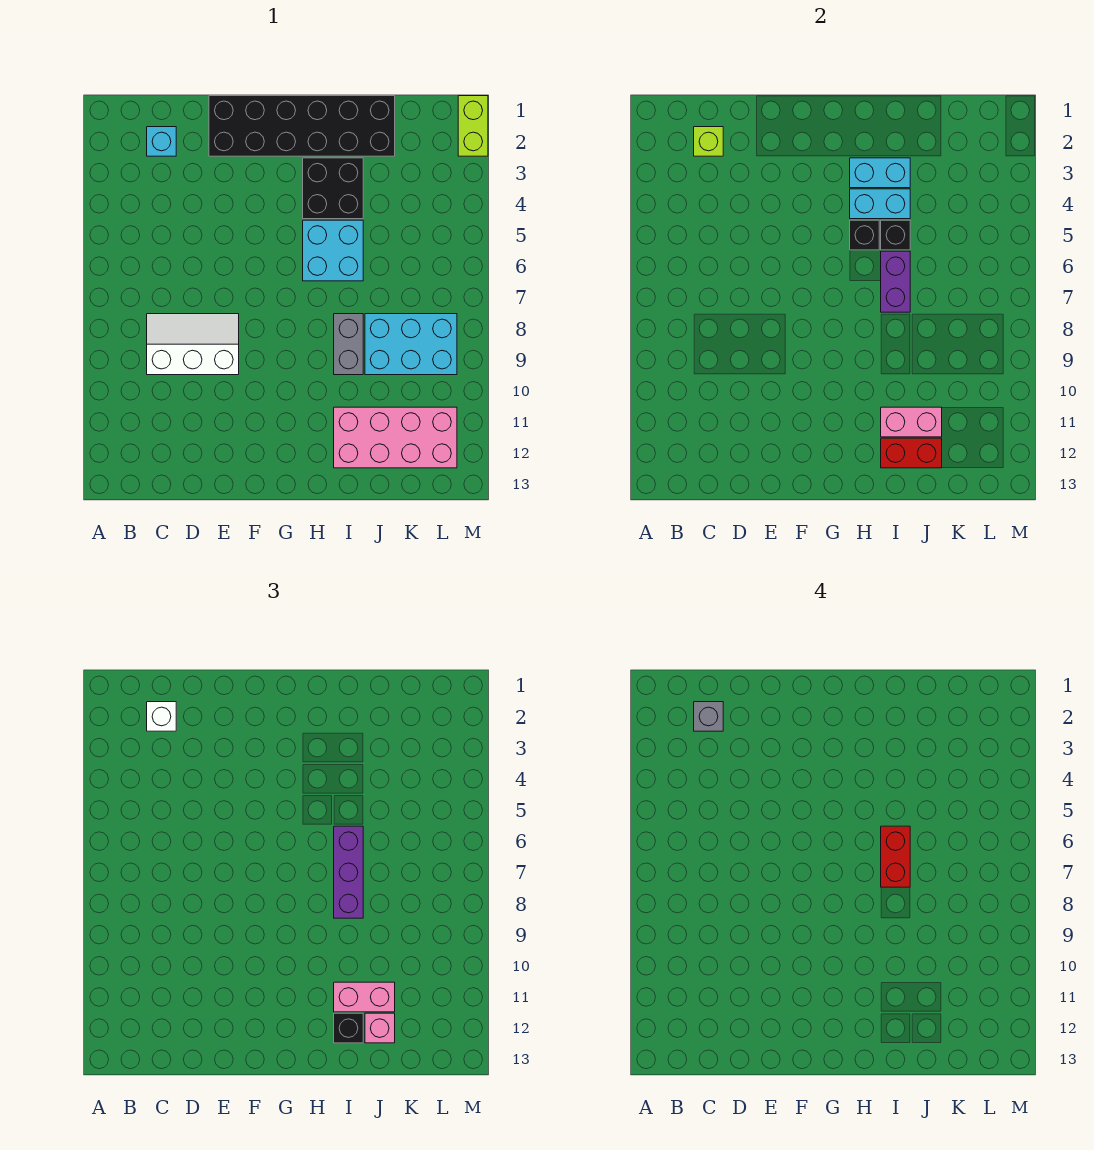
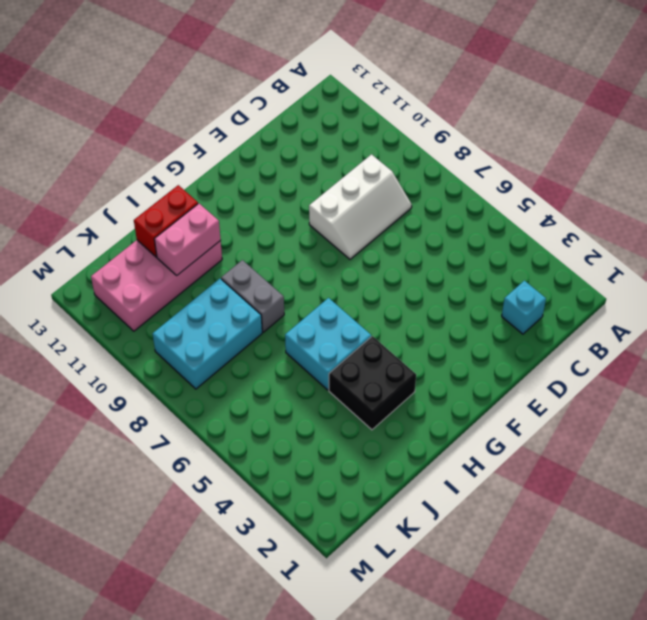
none -> black 2x6 brick [209,96,395,156]
none -> lime 1x2 brick [458,96,488,156]
none -> lime 1x1 brick [694,127,723,156]

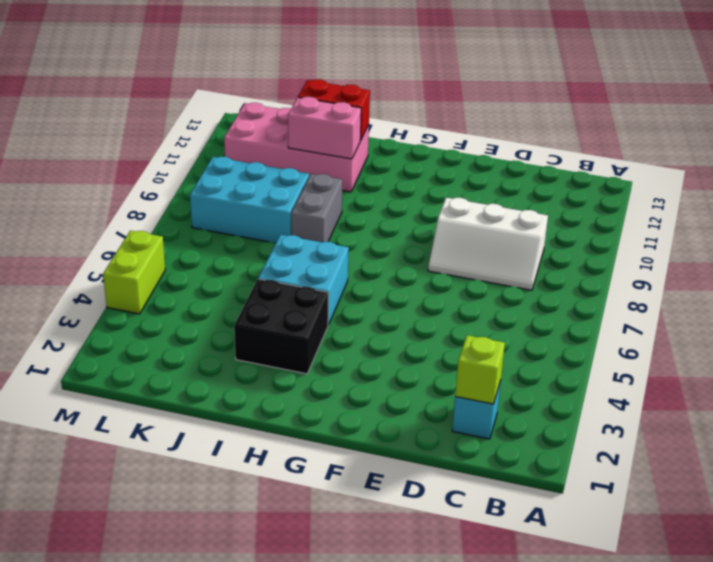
lime 1x2 brick [103,231,165,314] -> lime 1x2 brick moved to [458,96,488,156]
none -> black 2x6 brick [209,96,395,156]
none -> cyan 1x2 brick [850,158,910,188]
none -> cyan 1x2 brick [850,189,910,219]

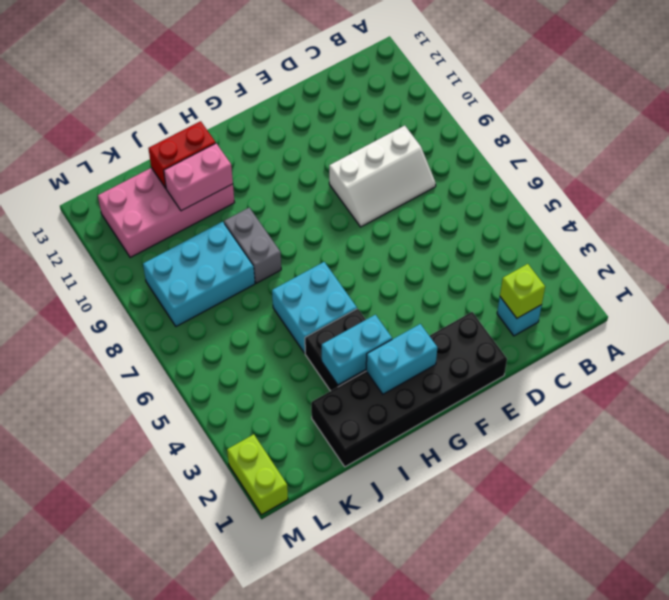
cyan 1x2 brick [366,324,437,394] -> cyan 1x2 brick moved to [850,189,910,219]
none -> black 1x1 brick [850,220,879,250]
none -> black 1x1 brick [881,220,910,250]
none -> purple 1x2 brick [881,251,910,312]

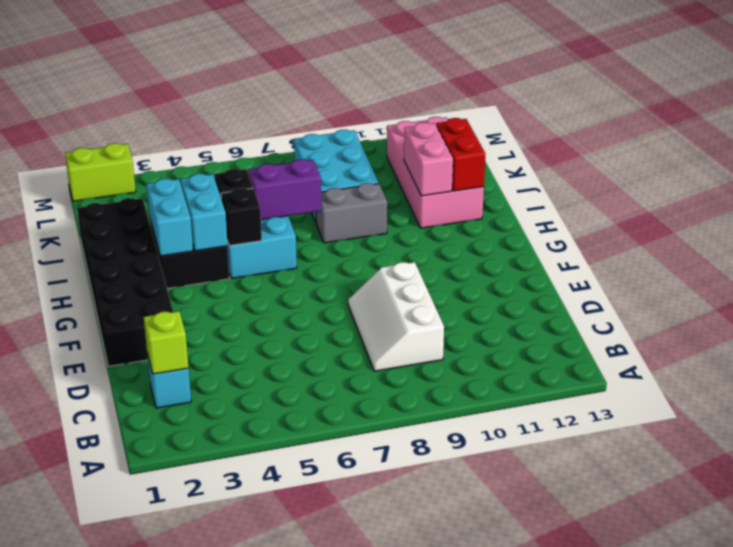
none -> white 1x1 brick [147,702,176,731]
none -> purple 1x3 brick [334,826,363,918]
none -> pink 1x2 brick [334,982,395,1012]

